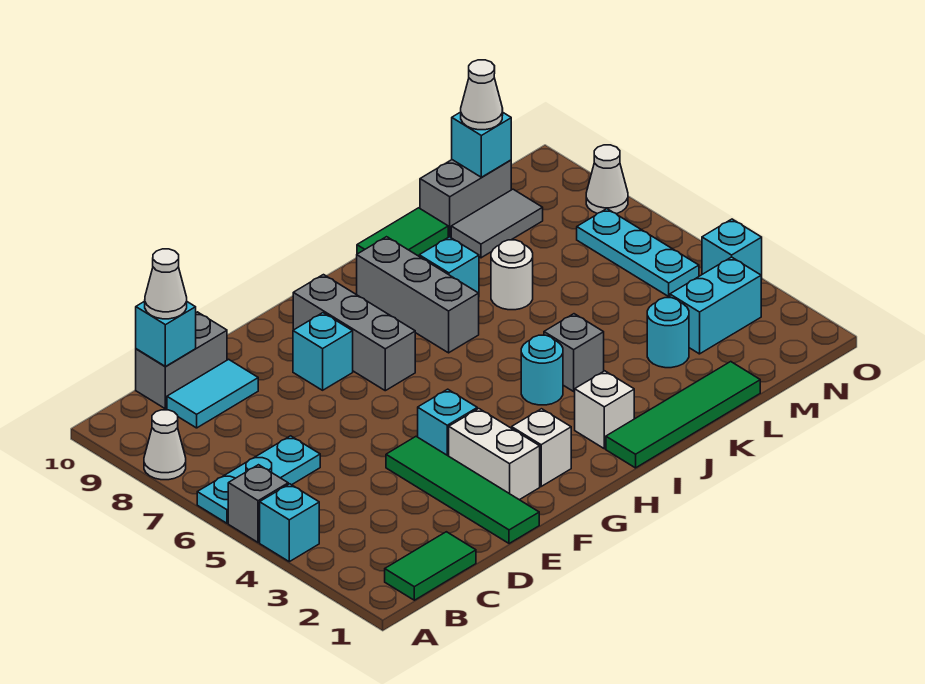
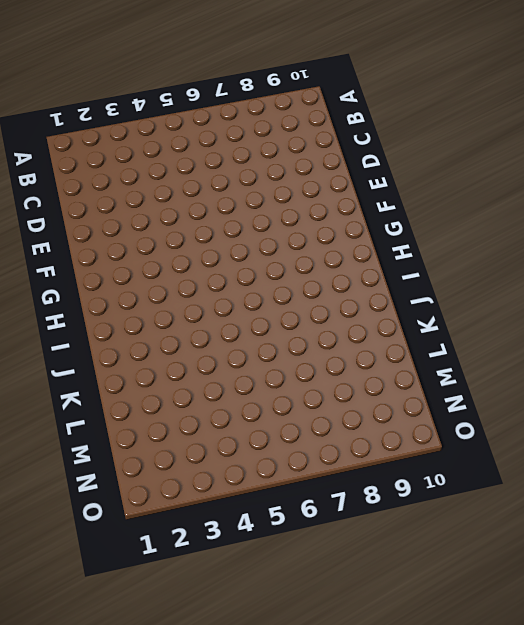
none -> cyan 1x1 brick [260,484,319,562]
none -> grey 1x1 brick [228,465,288,543]
none -> cyan 1x3 plate [197,436,320,523]
none -> white 1x1 cone [144,410,186,480]

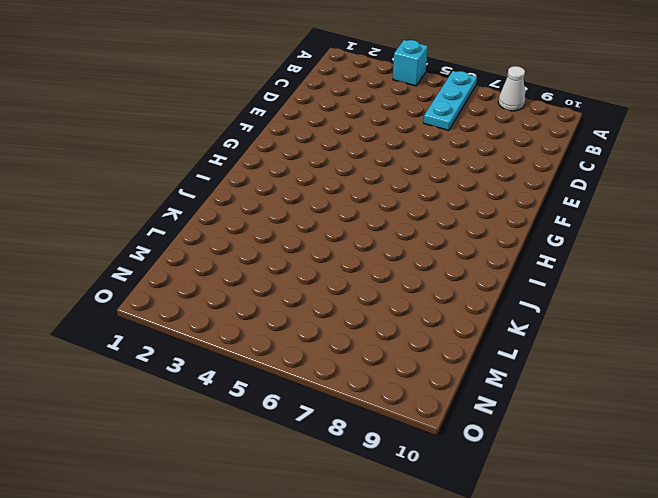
none -> grey 1x1 brick [228,465,288,543]
none -> green 1x2 tile [385,532,476,600]
none -> cyan 1x2 tile [167,359,258,428]
none -> grey 1x2 brick [136,312,227,409]

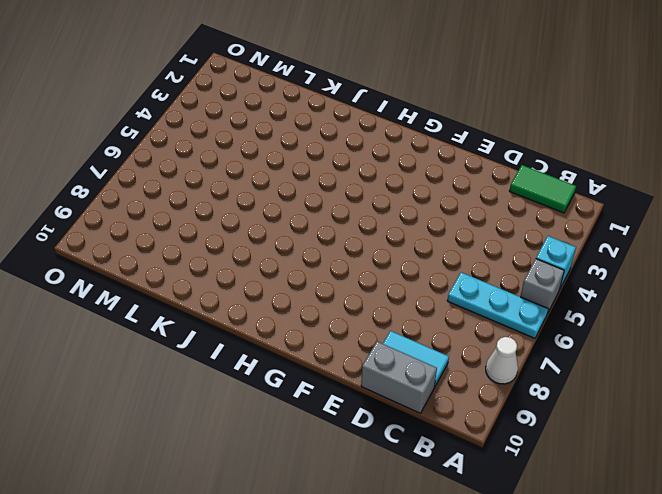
none -> green 1x4 tile [386,437,539,544]
none -> white 1x2 brick [449,409,540,500]
none -> cyan 1x1 brick [418,389,477,456]
none -> cyan 1x1 brick [293,313,353,390]

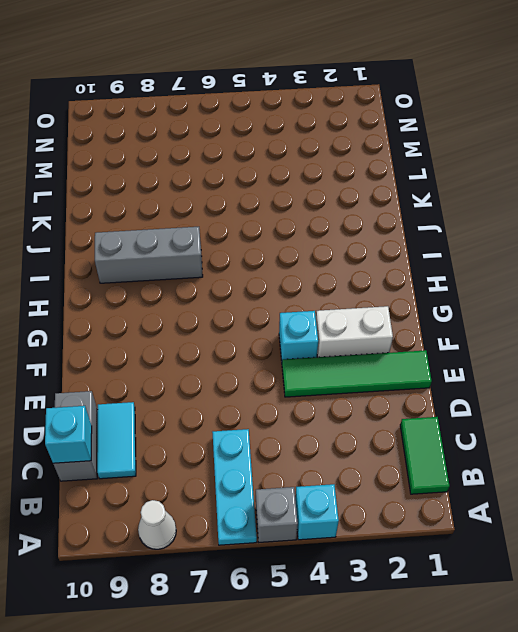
none -> cyan 1x1 brick [293,313,353,390]
none -> white 1x1 brick [512,409,571,486]
none -> grey 1x3 brick [293,275,415,391]
none -> green 1x4 tile [606,362,760,468]

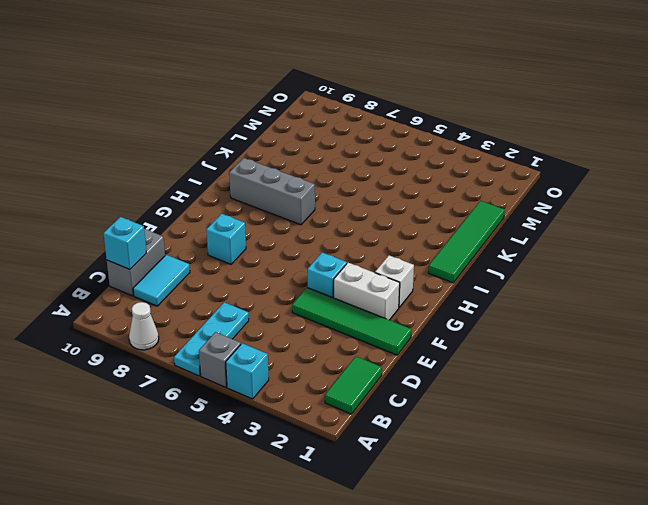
none -> grey 1x3 brick [293,275,415,391]
none -> white 1x1 brick [575,371,634,449]
none -> cyan 1x1 round brick [521,335,563,405]
none -> grey 1x1 brick [544,314,604,391]

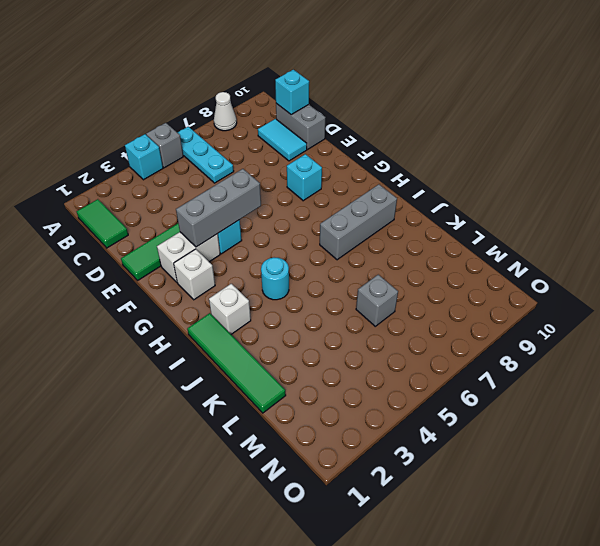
grey 1x3 brick [176,169,261,247] -> grey 1x3 brick moved to [293,275,415,391]
grey 1x1 brick [356,275,398,326] -> grey 1x1 brick moved to [544,314,604,391]
none -> cyan 1x1 brick [419,237,479,293]
none -> green 1x2 tile [357,208,448,256]
none -> white 1x1 round brick [491,240,533,310]
none -> cyan 1x1 round brick [647,298,689,368]

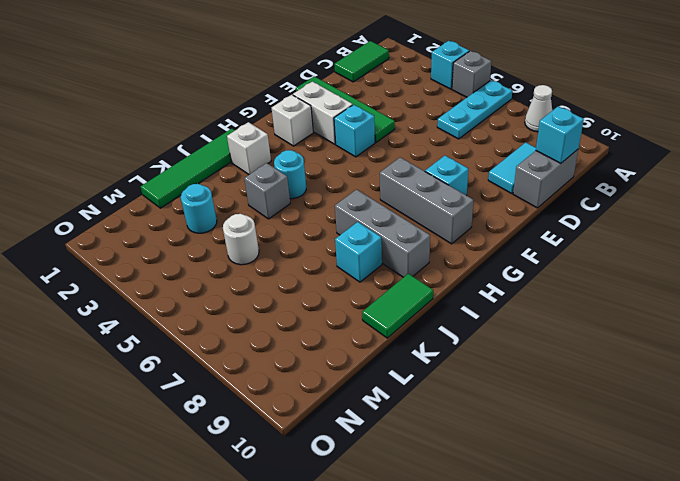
white 1x1 round brick [223,214,259,265] -> white 1x1 round brick moved to [491,240,533,310]
none -> grey 1x2 tile [451,189,543,258]
none -> grey 1x2 brick [420,160,511,237]
none -> cyan 1x2 brick [670,257,761,354]
none -> cyan 1x3 plate [577,209,699,296]

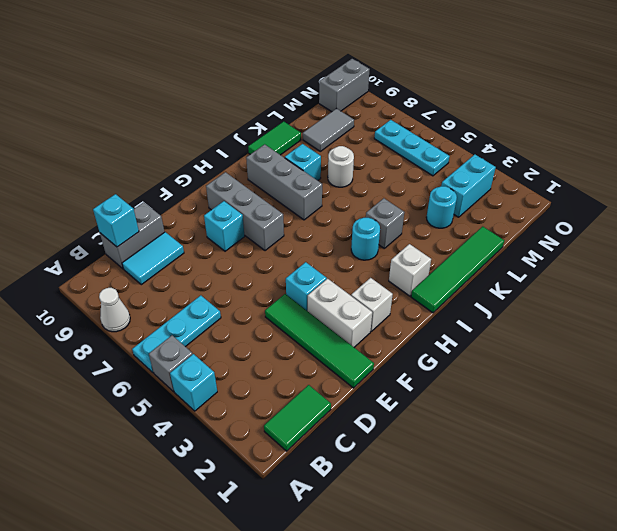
grey 1x2 brick [319,59,370,112] -> grey 1x2 brick moved to [420,160,511,237]
none -> cyan 1x1 brick [702,219,762,279]
none -> white 1x1 cone [586,145,628,214]
none -> cyan 1x1 brick [452,112,511,177]
none -> white 1x1 cone [145,249,187,319]

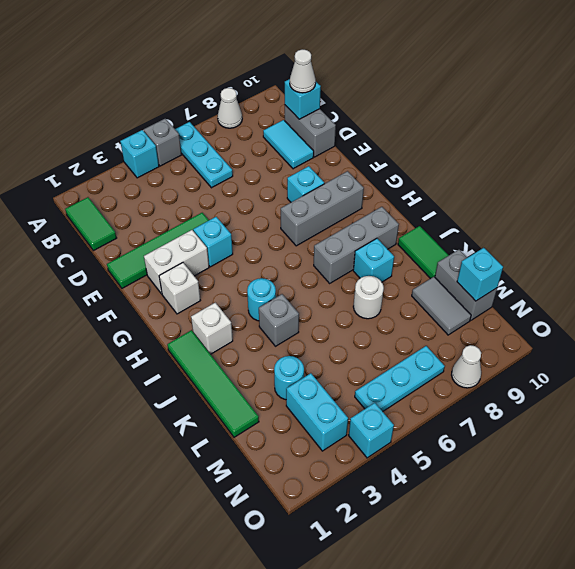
none -> white 1x1 cone [461,60,503,130]

